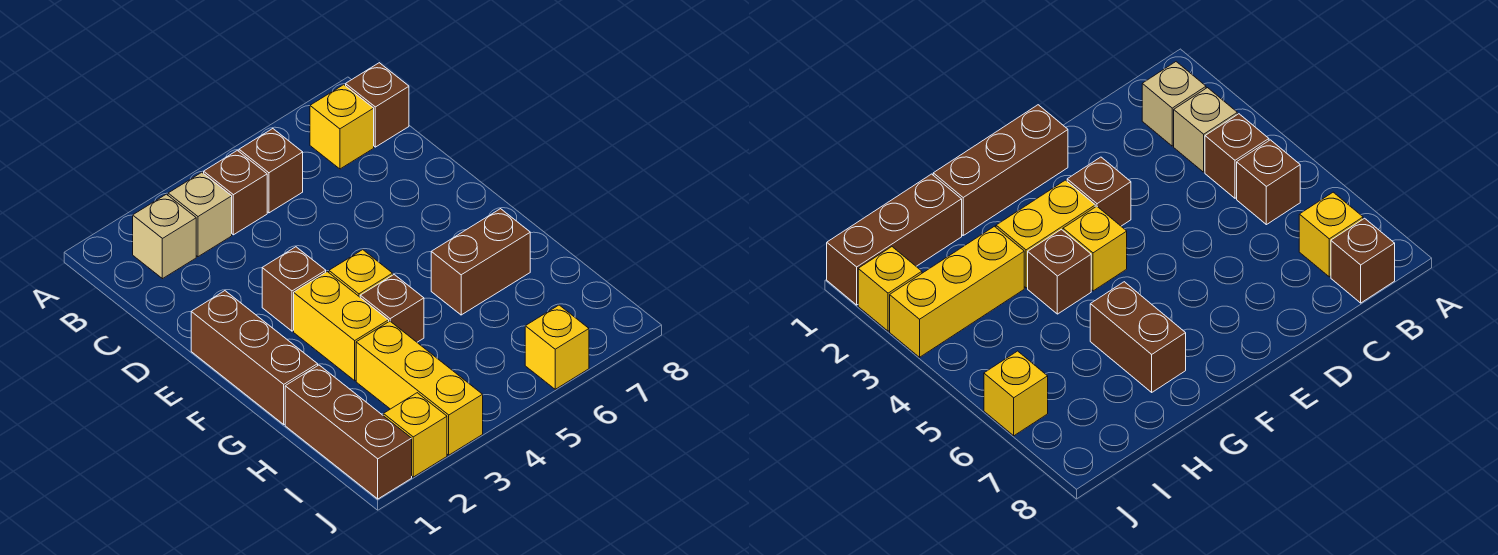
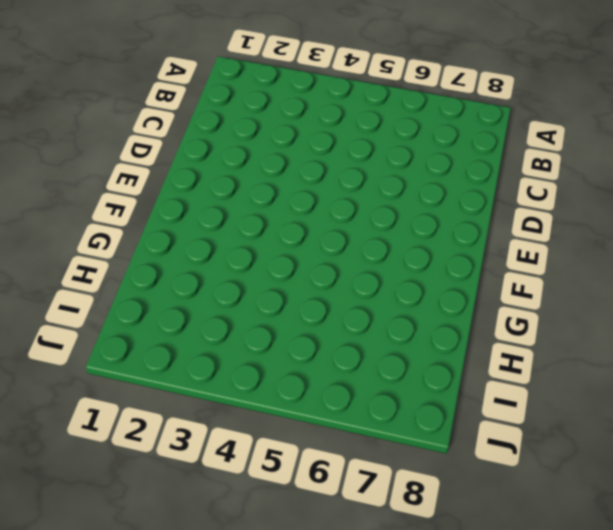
none -> tan 1x1 brick [133,194,196,279]
none -> tan 1x1 brick [168,172,232,257]
none -> brown 1x1 brick [204,150,267,235]

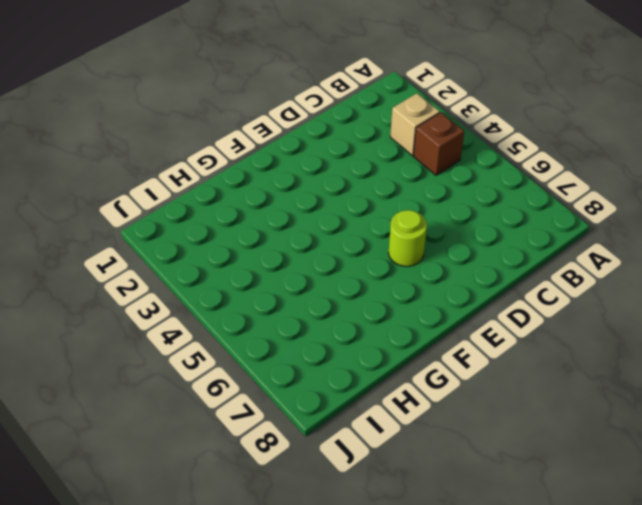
lime 1x1 round brick [388,210,427,266] -> none
none -> tan 1x1 brick [133,194,196,279]
none -> brown 1x1 brick [239,129,303,213]
none -> yellow 1x1 brick [310,85,374,169]

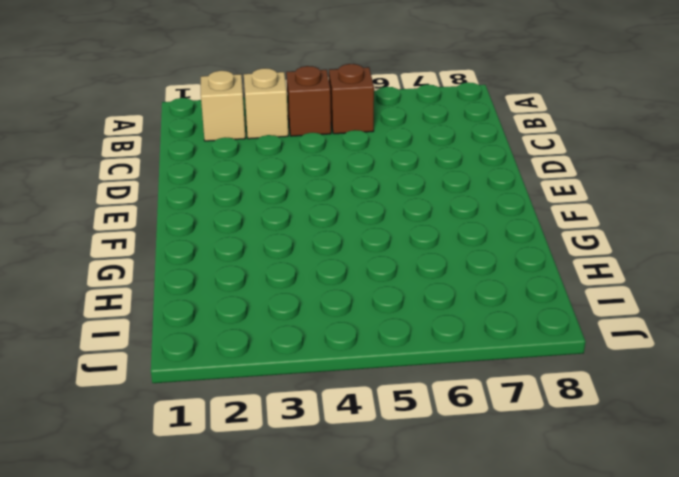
none -> yellow 1x1 brick [310,85,374,169]
none -> brown 1x1 brick [346,63,409,147]
none -> brown 1x3 brick [191,291,318,424]

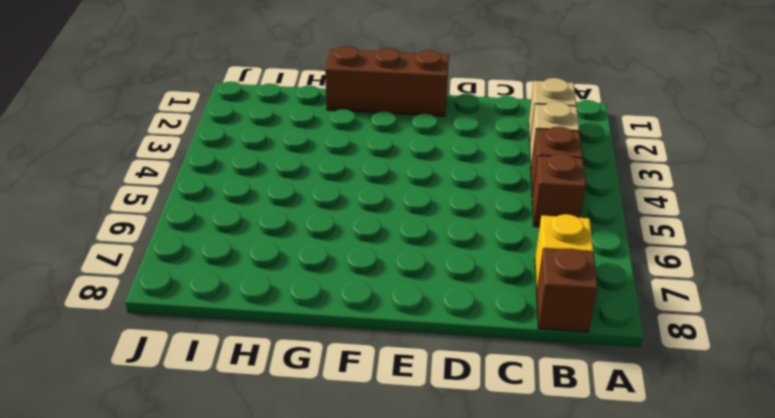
none -> brown 1x1 brick [262,247,326,331]
none -> yellow 1x2 brick [294,272,389,381]
none -> yellow 1x1 brick [329,250,393,297]

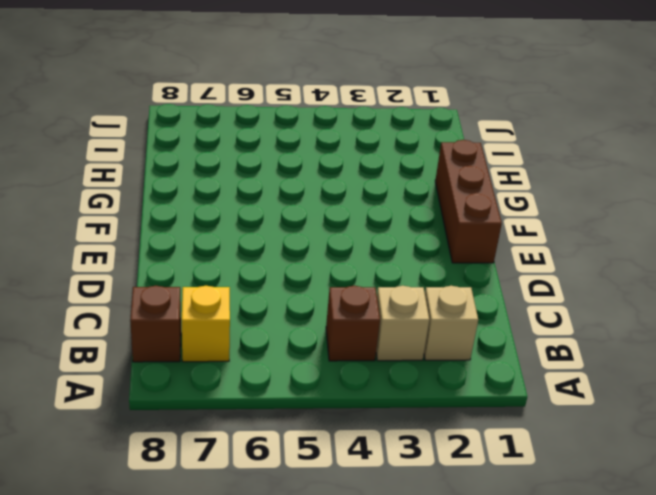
none -> brown 1x1 brick [239,129,303,213]
none -> brown 1x1 brick [262,247,326,331]
none -> yellow 1x2 brick [294,272,389,381]

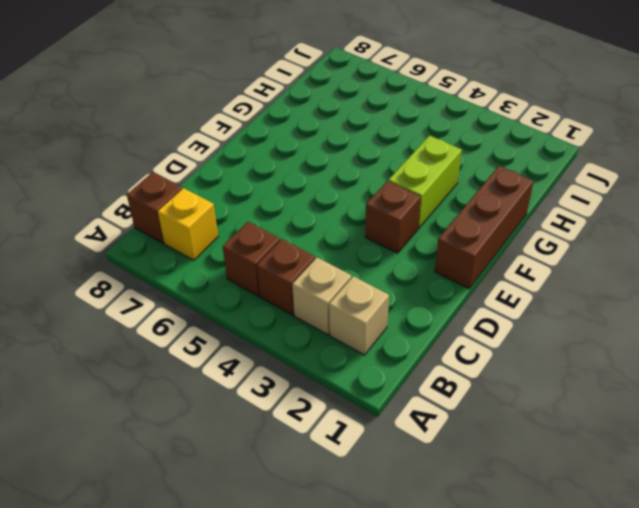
lime 1x2 brick [388,136,462,228] -> yellow 1x2 brick [294,272,389,381]
none -> yellow 1x1 brick [329,250,393,297]
none -> brown 1x1 brick [360,275,424,342]
none -> brown 1x2 brick [431,209,530,315]

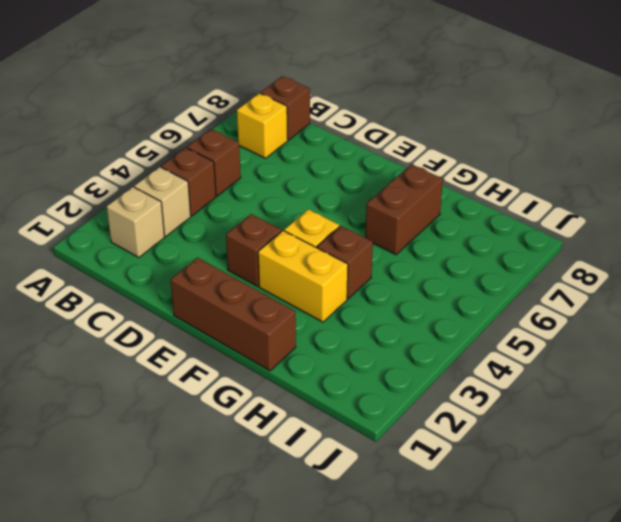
none -> brown 1x3 brick [285,365,412,499]
none -> yellow 1x3 brick [356,321,483,455]
none -> yellow 1x1 brick [383,393,447,477]

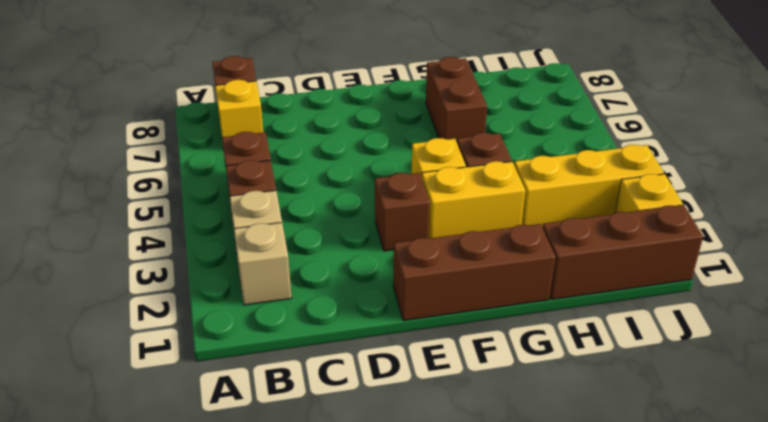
none -> yellow 1x1 brick [525,305,589,389]

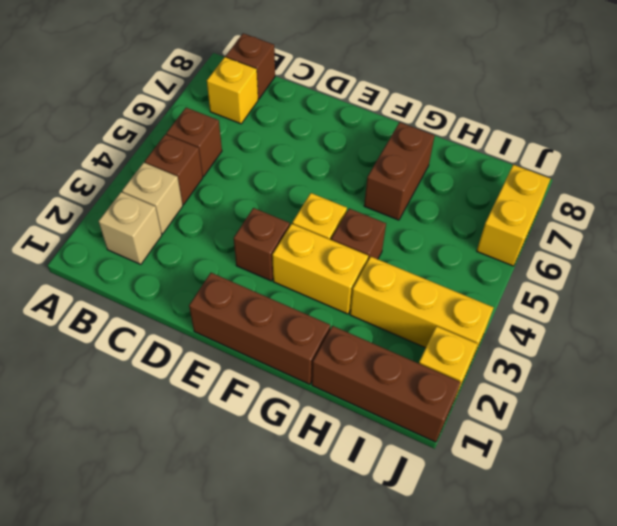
yellow 1x2 brick [477,165,550,266] -> yellow 1x1 brick [525,305,589,389]

